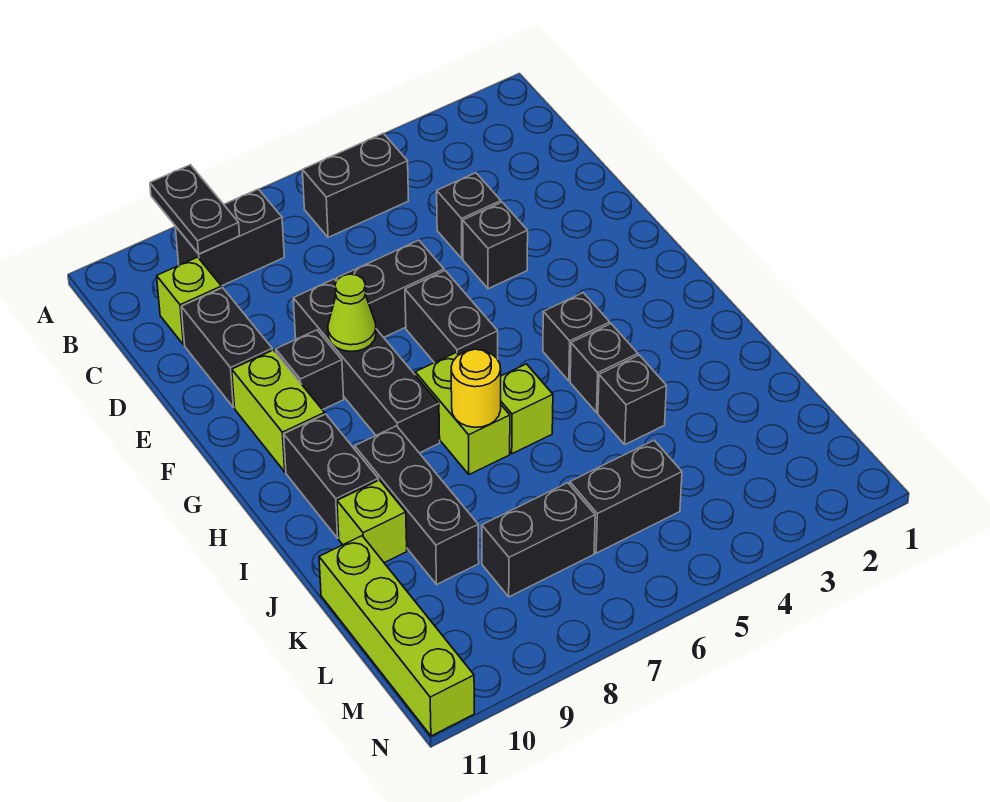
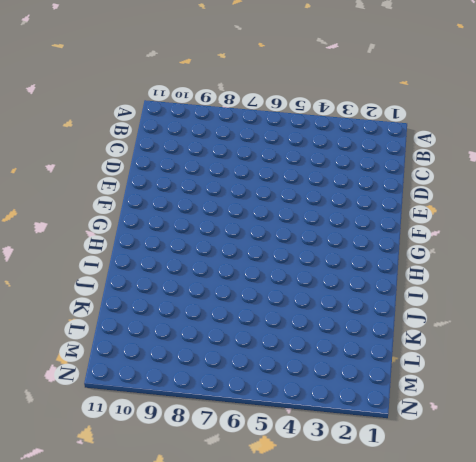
none -> black 1x2 brick [302,133,409,237]
none -> black 1x2 brick [175,189,284,286]
none -> lime 1x1 brick [157,257,222,345]

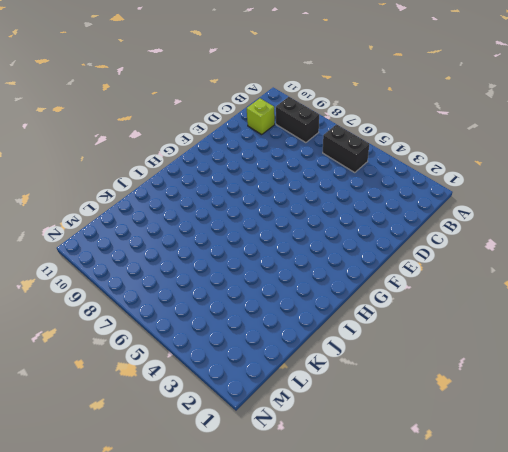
none -> black 1x1 brick [437,173,501,259]
none -> black 1x2 brick [181,288,272,408]
none -> black 1x1 brick [463,202,528,289]

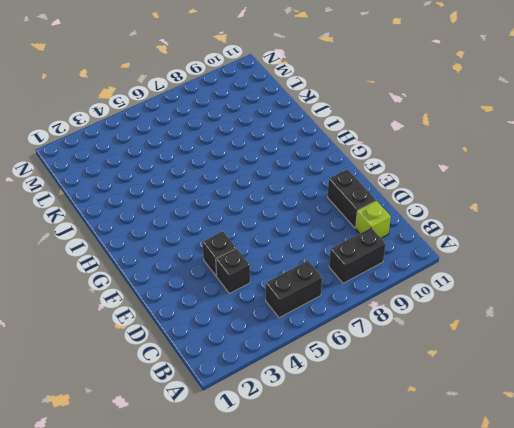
none -> black 1x2 brick [336,240,444,337]
none -> black 1x4 brick [293,279,440,453]
none -> black 1x2 brick [405,271,498,363]

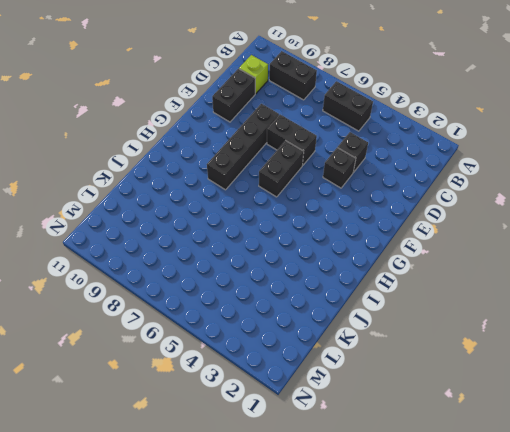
none -> black 1x1 brick [276,330,344,410]
none -> lime 1x2 brick [232,350,325,472]
none -> black 1x1 brick [543,293,610,381]

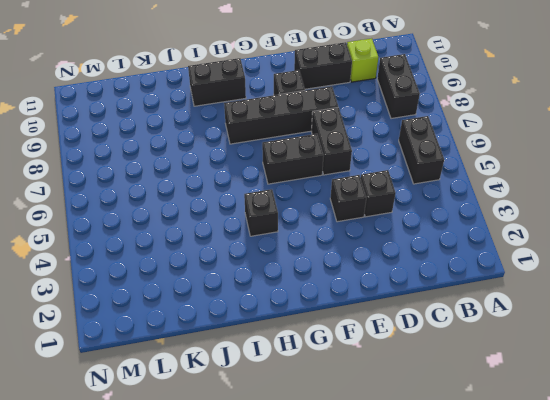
none -> lime 1x2 brick [232,350,325,472]
none -> lime 1x2 brick [415,353,510,475]
none -> black 1x1 brick [570,324,638,412]

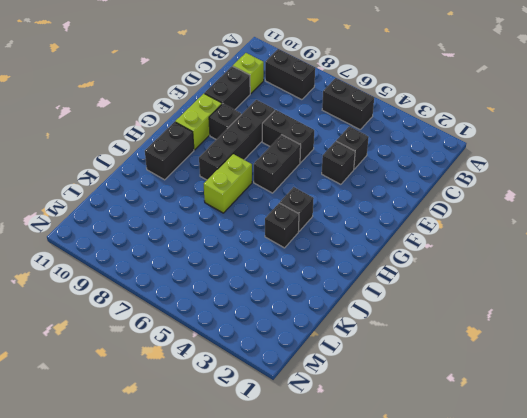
none -> lime 1x1 brick [501,364,553,454]
none -> black 1x3 brick [355,426,479,585]
none -> black 1x1 brick [598,355,667,444]

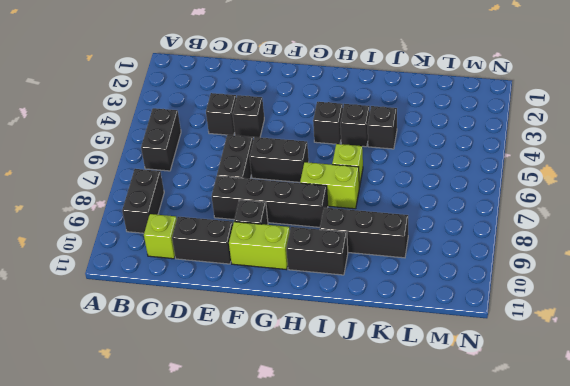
none -> lime 1x1 brick [337,480,407,563]
none -> lime 1x4 brick [319,536,474,736]
none -> black 1x2 brick [570,440,682,553]

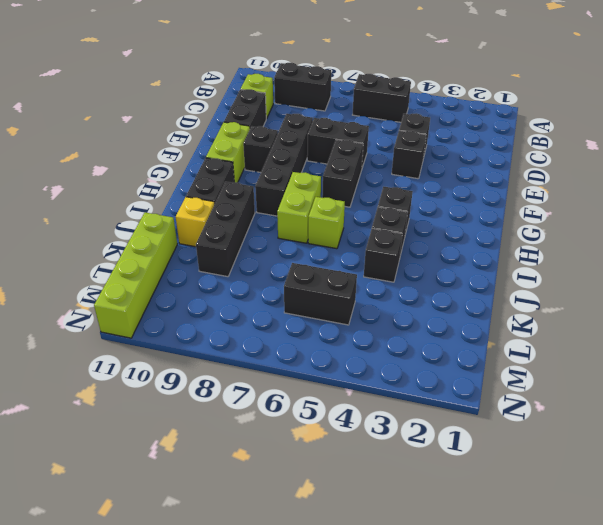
yellow 1x1 brick [176,197,214,247] -> lime 1x1 brick [337,480,407,563]
none -> black 1x2 brick [482,483,595,597]
none -> black 1x2 plate [150,165,239,254]
none -> lime 1x1 cone [328,274,376,351]

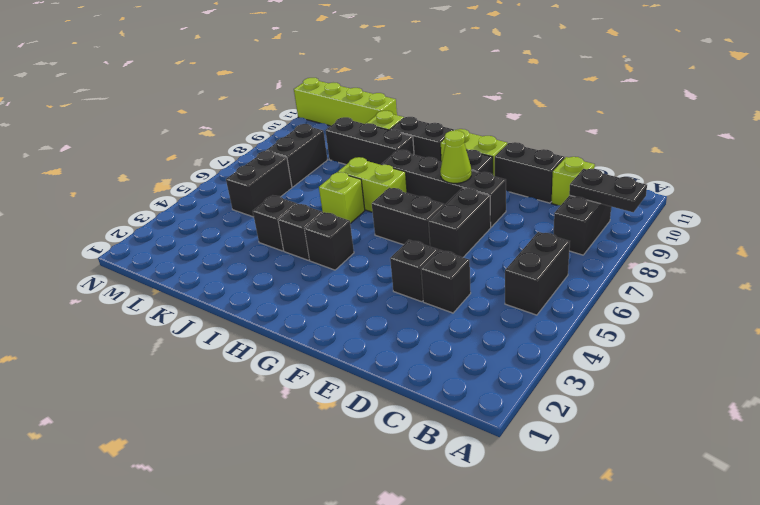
none -> yellow 1x1 round brick [451,349,501,427]

